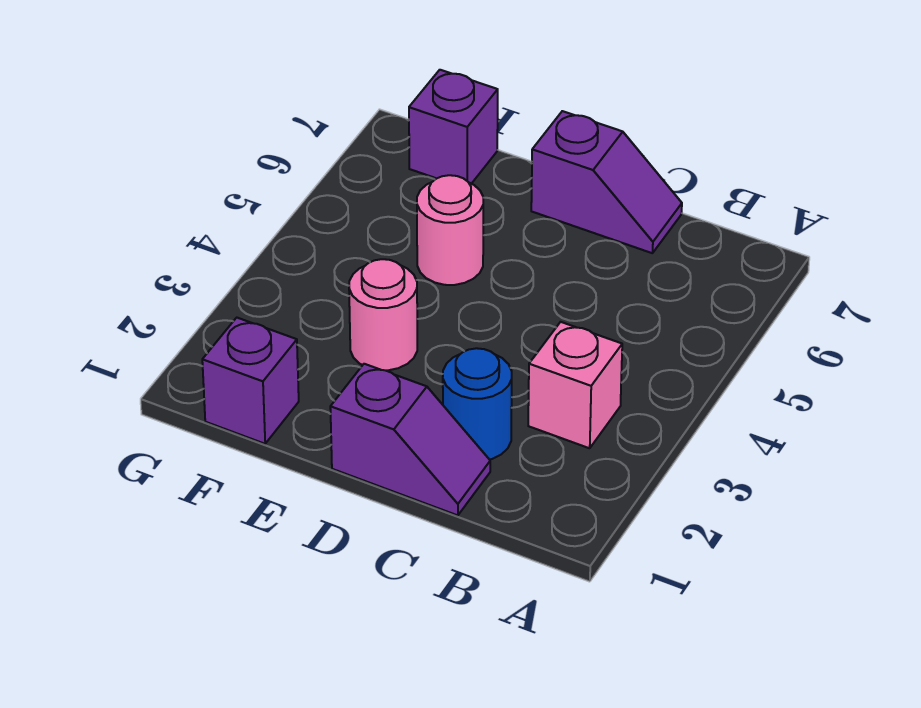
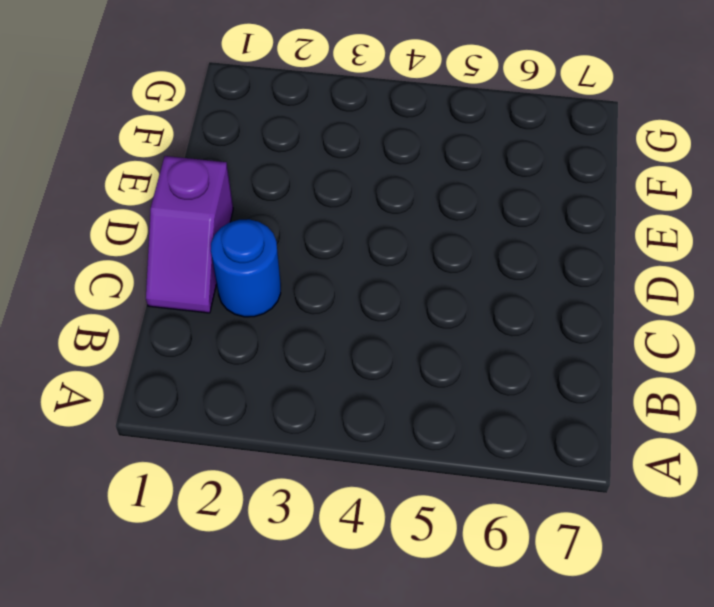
none -> pink 1x1 brick [528,322,622,448]
none -> purple 1x2 slope [531,111,682,253]

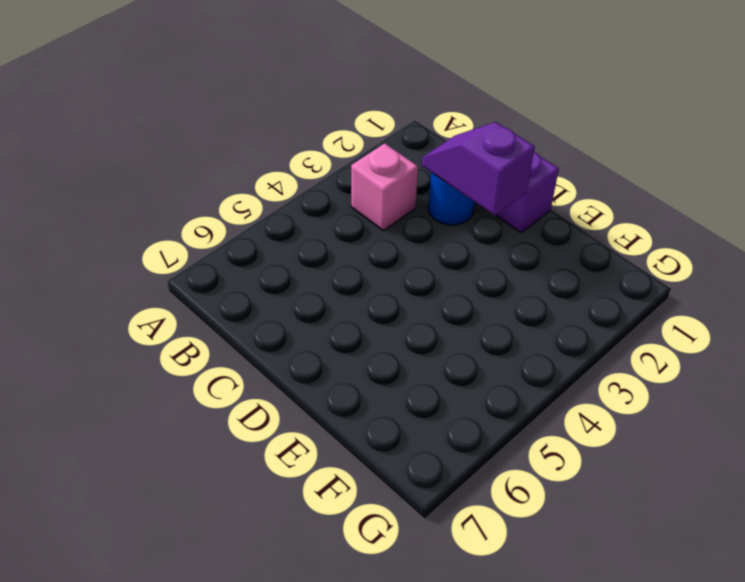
purple 1x2 slope [422,122,535,216] -> purple 1x2 slope moved to [531,111,682,253]
none -> pink 1x1 round brick [349,259,417,370]
none -> pink 1x1 round brick [417,175,483,285]

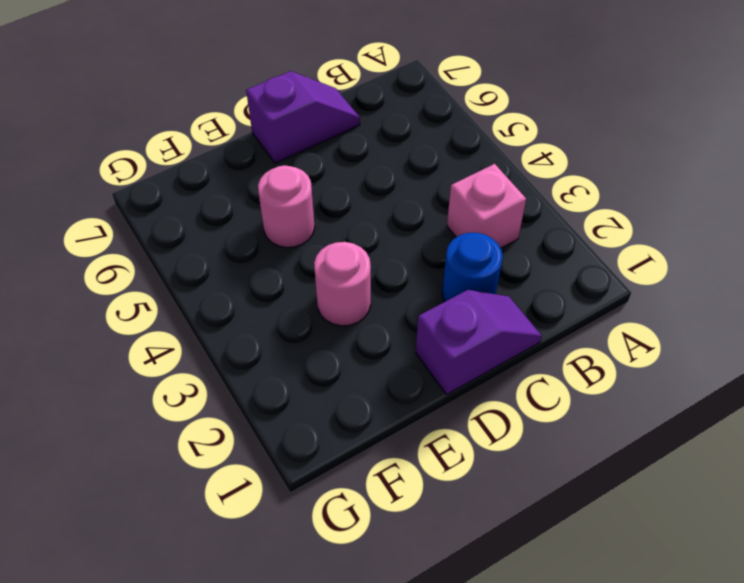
none -> purple 1x1 brick [202,318,299,444]
none -> purple 1x1 brick [409,70,498,184]

